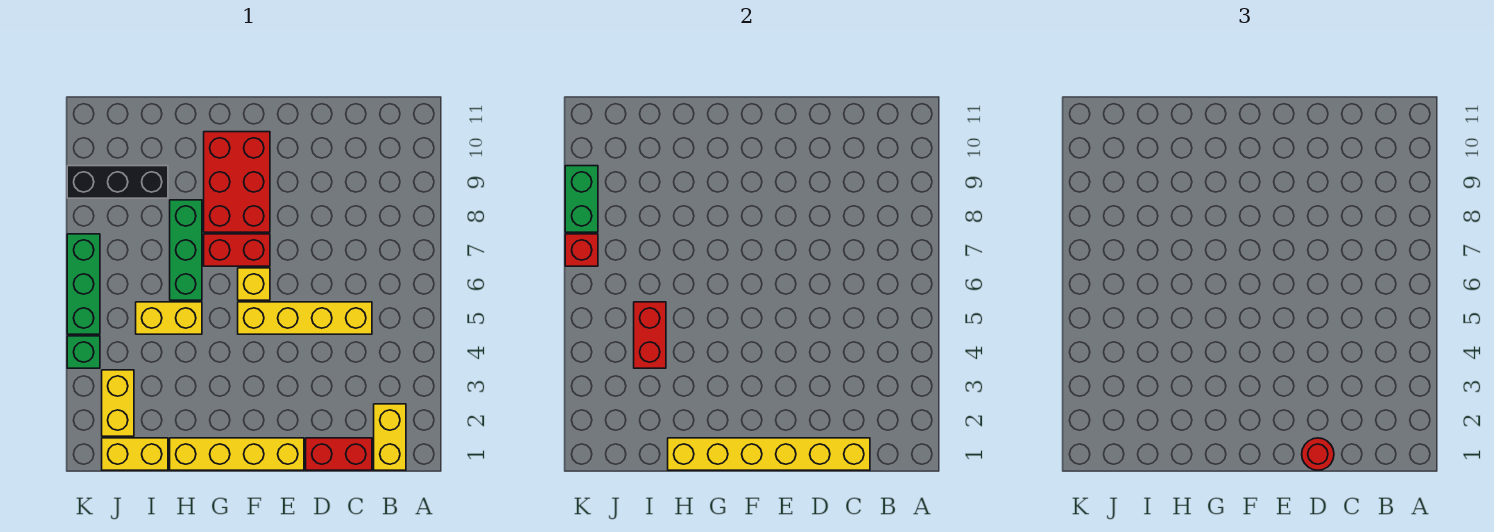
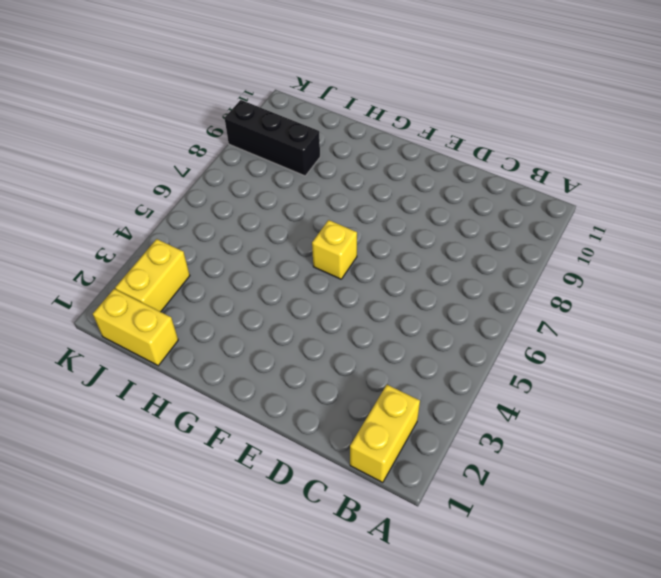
none -> red 1x2 brick [306,438,372,470]
none -> yellow 1x4 brick [238,302,372,334]
none -> yellow 1x4 brick [170,438,304,470]

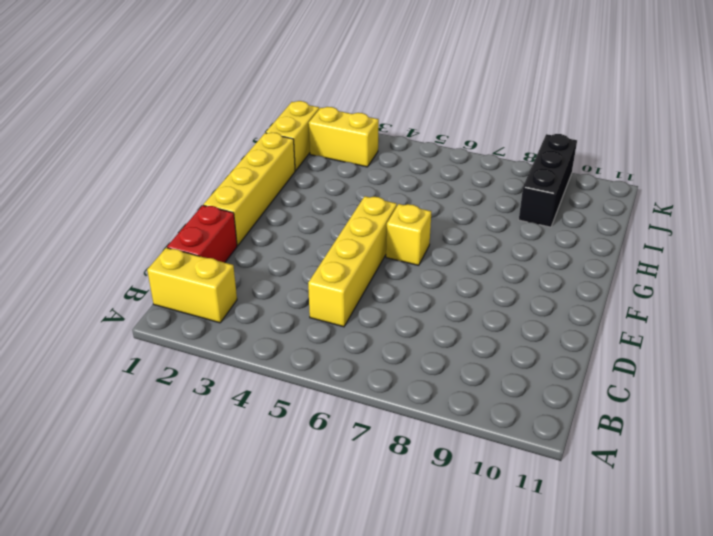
none -> red 1x2 brick [204,234,270,266]
none -> red 2x3 brick [204,132,270,232]
none -> yellow 1x2 brick [136,302,202,334]

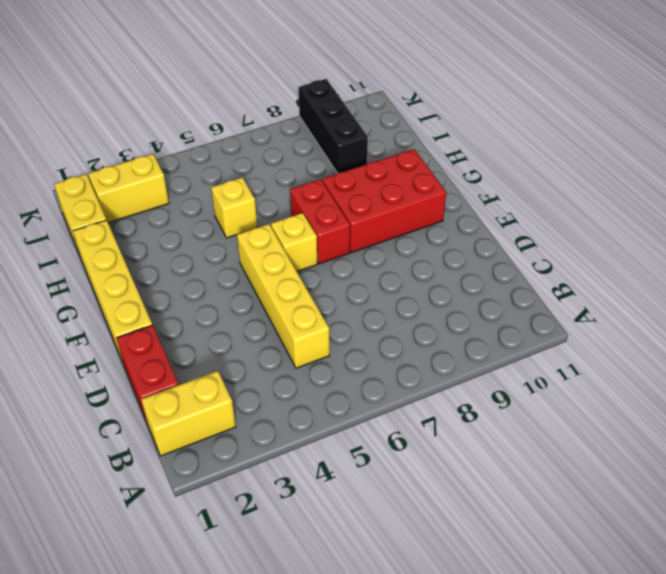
yellow 1x1 brick [211,178,257,238] -> yellow 1x2 brick [136,302,202,334]
none -> green 1x3 brick [170,200,202,300]
none -> green 1x1 brick [67,336,100,368]
none -> green 1x3 brick [67,234,100,334]

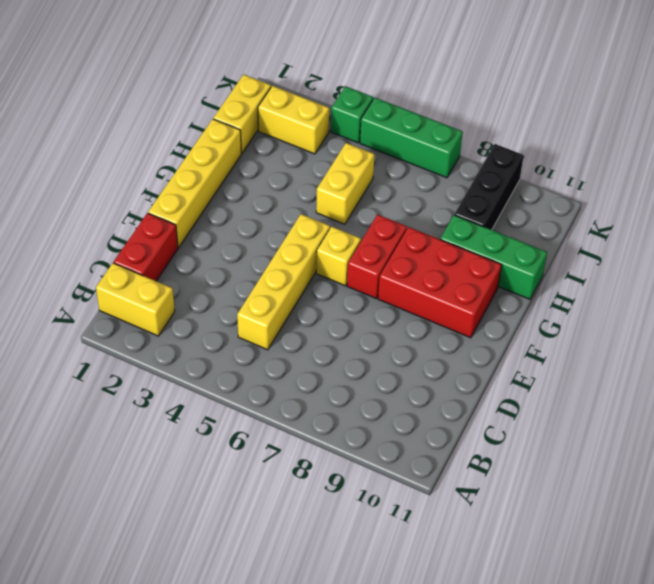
green 1x3 brick [440,215,547,299] -> green 1x3 brick moved to [170,200,202,300]
none -> yellow 1x6 brick [668,438,870,470]
none -> red 1x2 brick [634,302,666,368]
none -> red 1x1 brick [565,234,598,266]

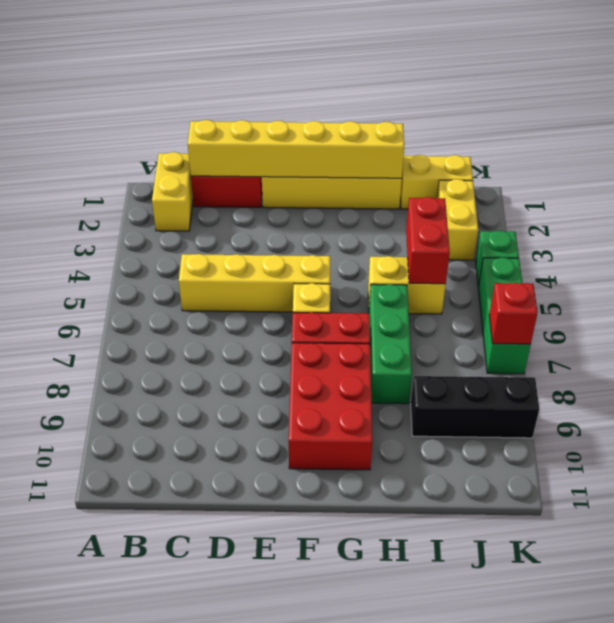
none -> green 1x2 brick [565,166,598,232]
none -> red 1x1 round brick [1302,438,1334,470]

